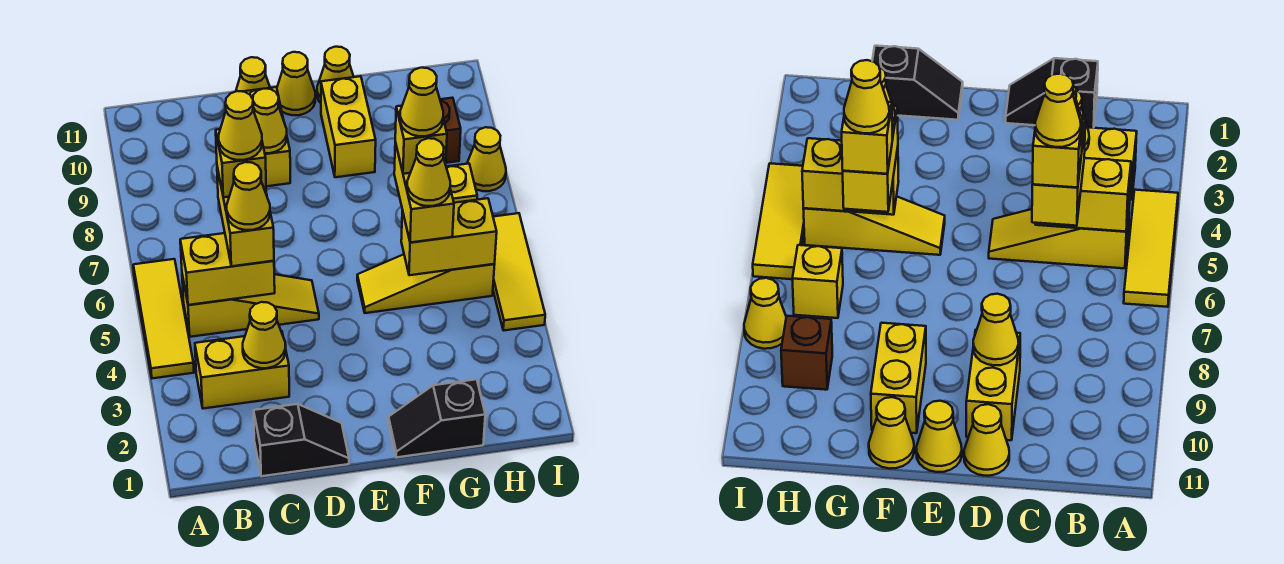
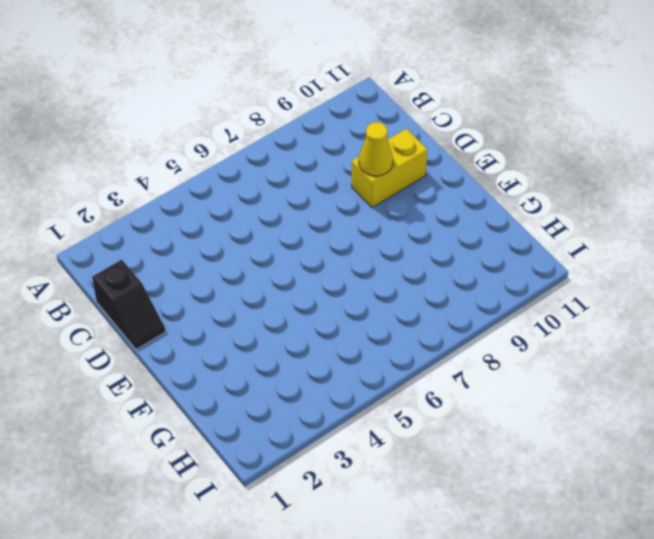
none -> yellow 1x3 tile [133,259,194,378]
none -> yellow 1x2 brick [195,331,289,409]
none -> yellow 1x3 slope [182,274,319,337]

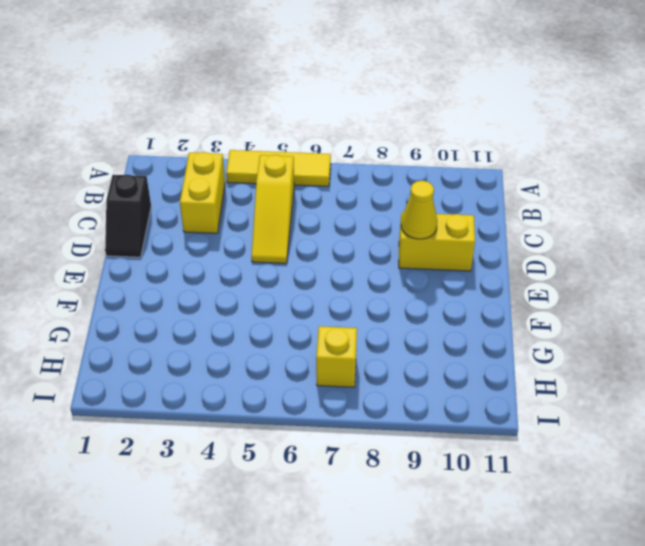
none -> yellow 1x1 cone [236,57,270,91]
none -> yellow 1x1 cone [277,52,315,115]
none -> black 1x2 slope [388,379,485,457]

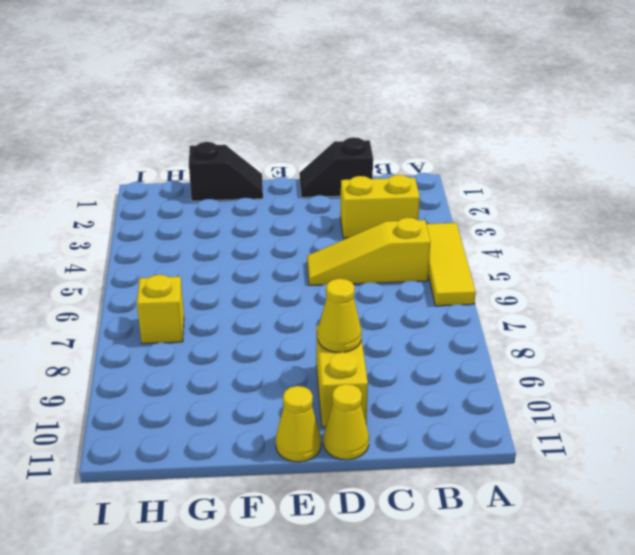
none -> yellow 1x3 slope [357,254,495,313]
none -> yellow 1x2 brick [321,76,376,177]
none -> yellow 1x1 cone [317,47,354,103]

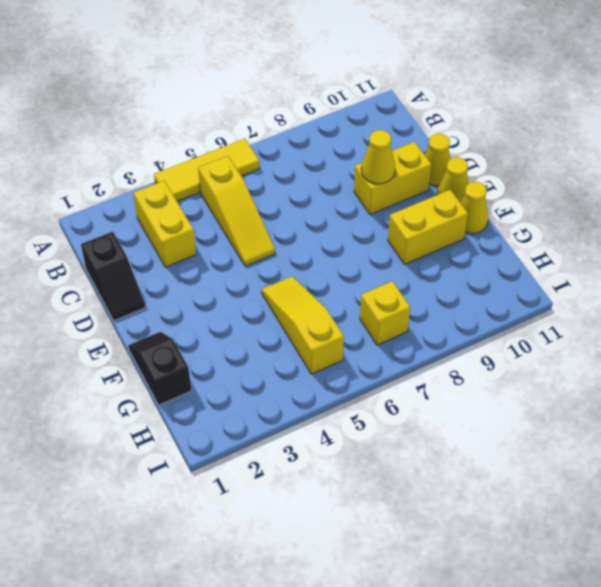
none -> brown 1x1 brick [440,98,461,163]
none -> yellow 1x3 tile [493,213,545,331]
none -> yellow 1x1 cone [467,127,506,191]

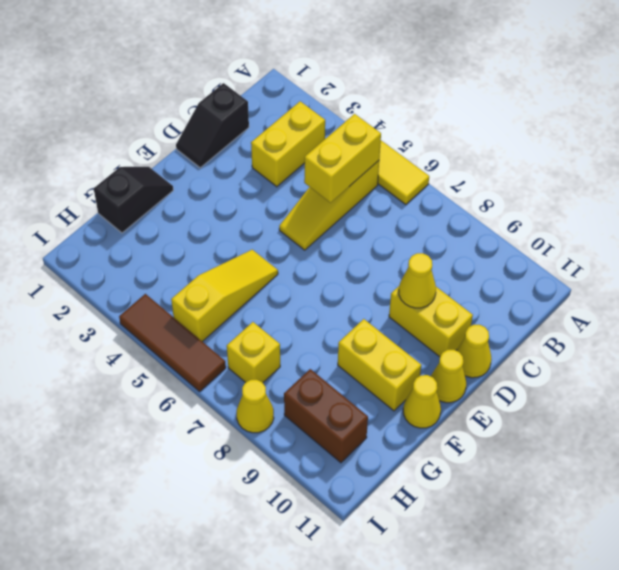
brown 1x2 brick [284,369,368,463] -> brown 1x1 brick [440,98,461,163]
brown 1x3 tile [119,294,226,391] -> yellow 1x3 tile [493,213,545,331]
none -> yellow 1x1 cone [243,302,286,368]
none -> yellow 1x2 brick [401,198,497,275]
none -> yellow 1x2 brick [217,167,274,266]

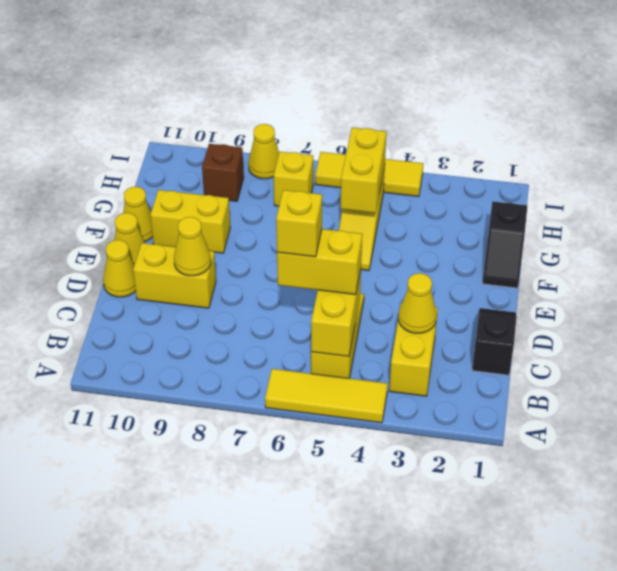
none -> yellow 1x2 brick [394,142,454,243]
none -> yellow 1x1 cone [227,162,270,230]
none -> yellow 1x1 cone [407,138,450,206]

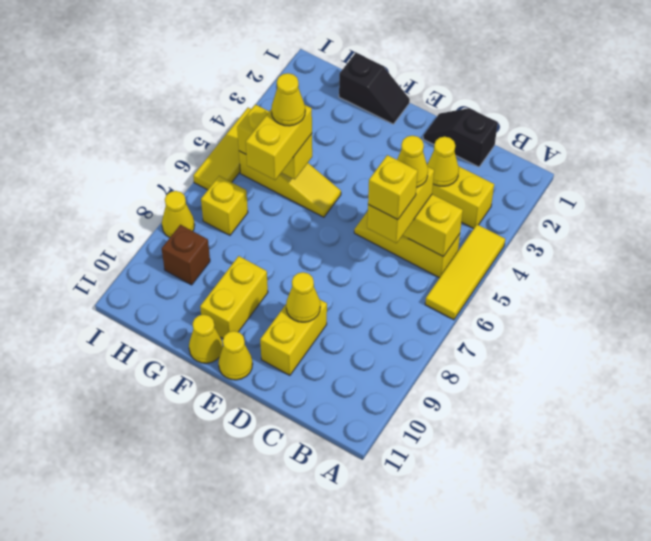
none -> yellow 1x1 cone [236,57,270,91]
none -> yellow 1x1 brick [395,106,447,174]
none -> yellow 1x1 cone [219,91,262,160]

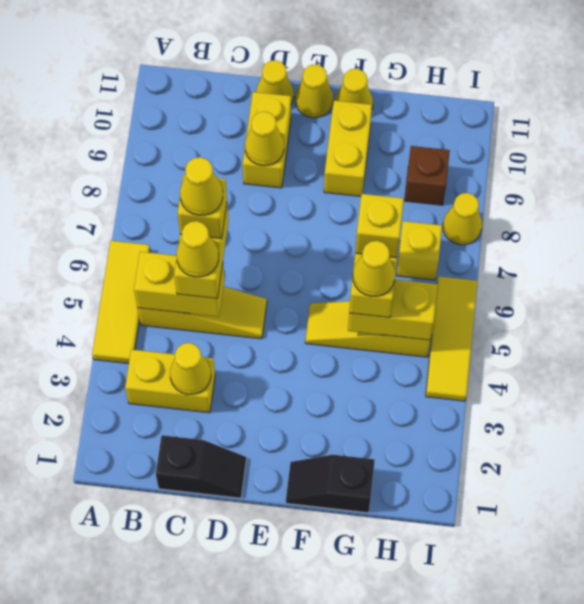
none -> yellow 1x1 cone [400,68,443,136]

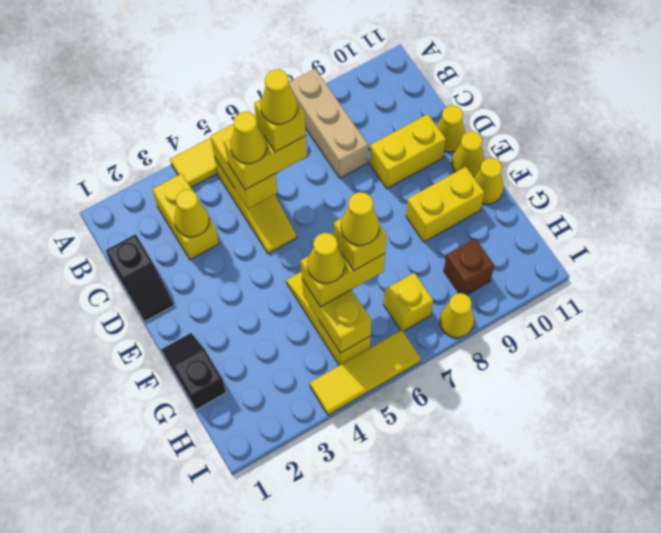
tan 1x3 brick [289,69,368,178] -> none
none -> yellow 1x1 cone [253,89,287,153]

